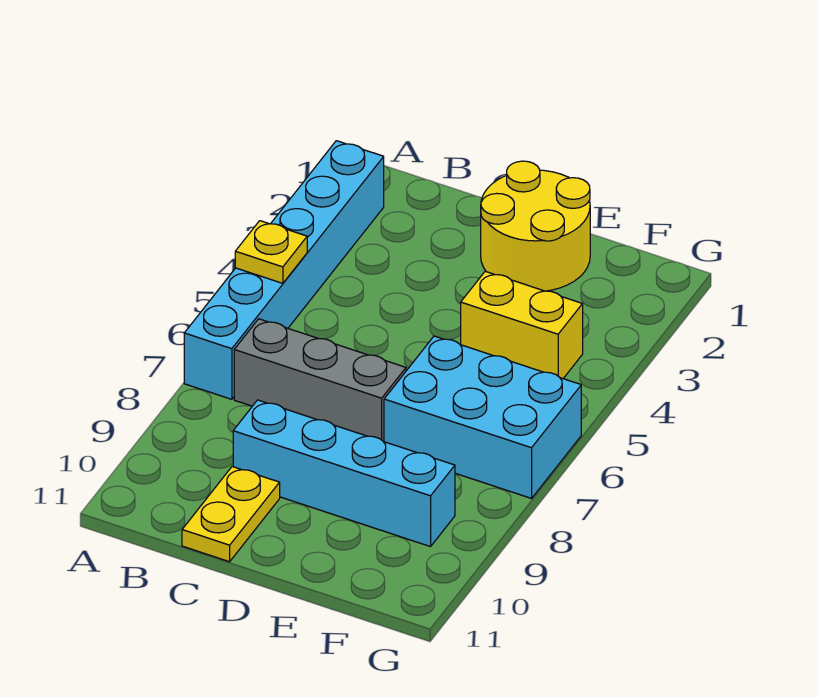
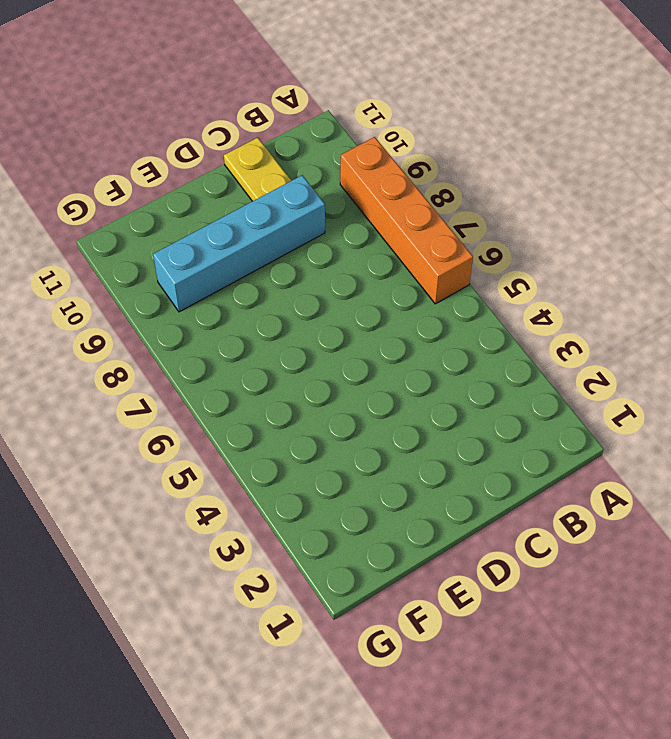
orange 1x4 brick [340,137,473,304] -> cyan 1x6 brick [184,141,384,399]
none -> grey 1x3 brick [234,319,406,442]
none -> yellow 2x2 round brick [481,161,590,291]

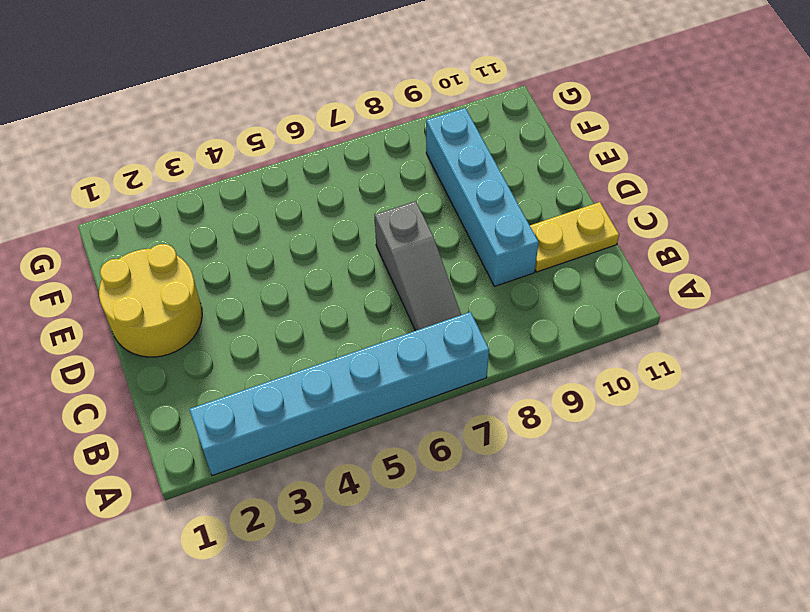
grey 1x3 slope [375,201,461,331] -> grey 1x3 brick [234,319,406,442]
none -> yellow 1x2 brick [461,271,583,378]
none -> cyan 2x3 brick [384,336,581,498]

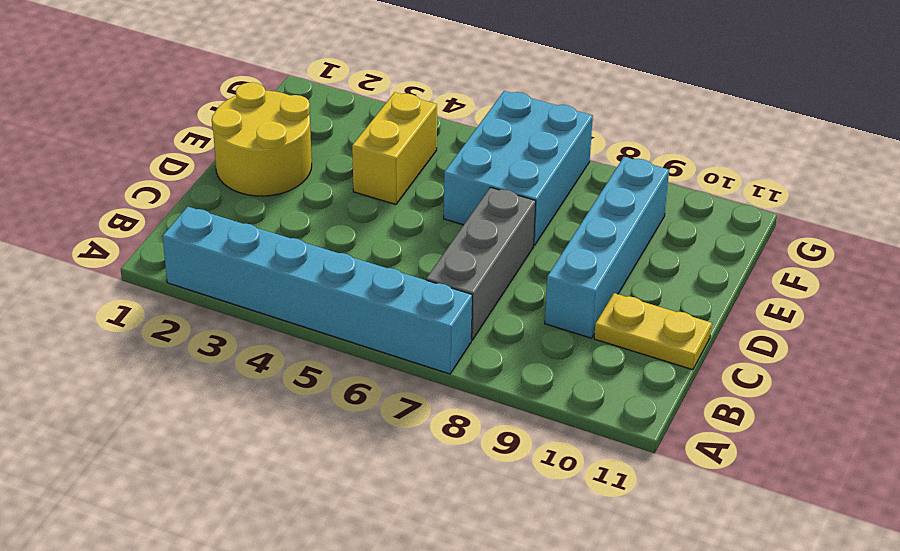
none -> yellow 1x1 plate [235,221,307,283]

